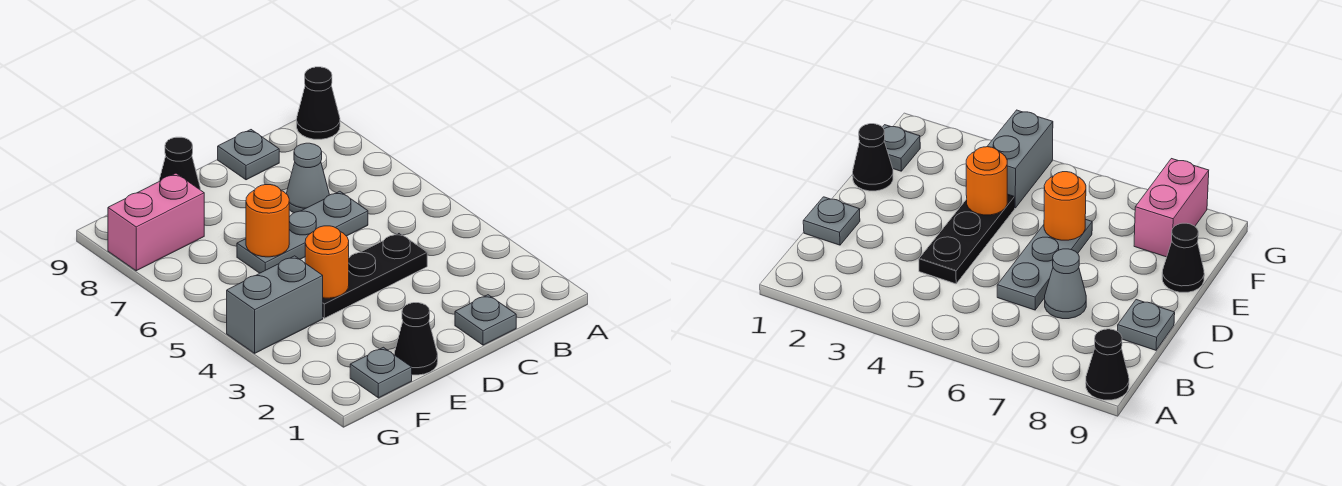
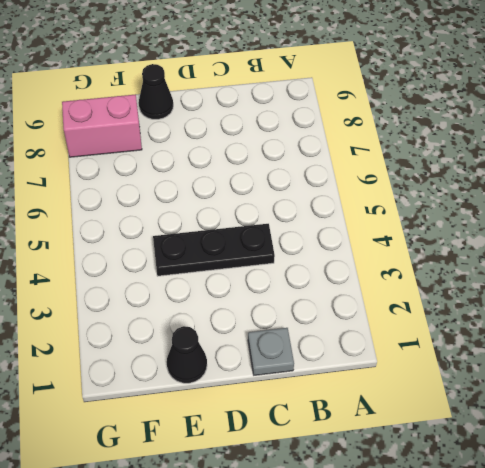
none -> black 1x1 cone [297,67,340,139]
none -> grey 1x3 plate [237,191,368,273]
none -> grey 1x1 cone [287,143,329,213]

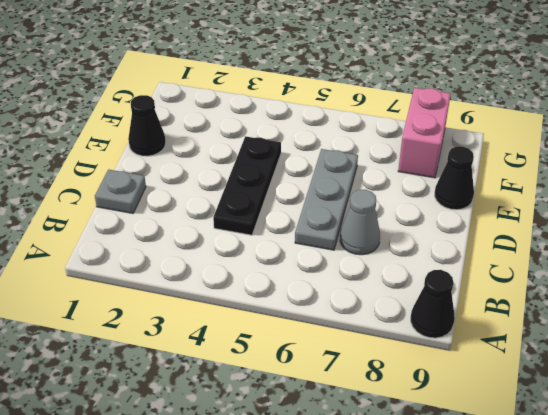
none -> grey 1x1 plate [218,130,279,180]
none -> grey 1x1 plate [350,347,412,398]
none -> grey 1x2 brick [227,256,323,353]

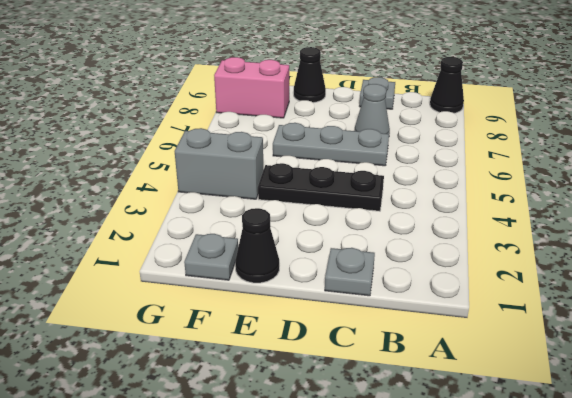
none -> orange 1x1 round brick [305,226,349,298]
none -> orange 1x1 round brick [246,185,289,257]

